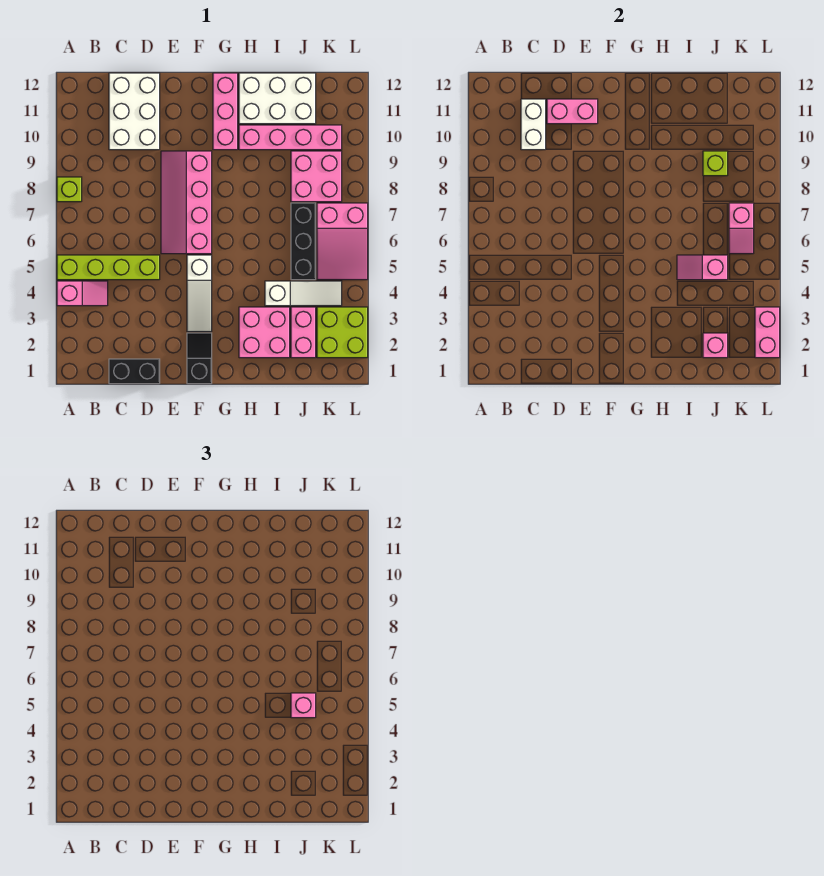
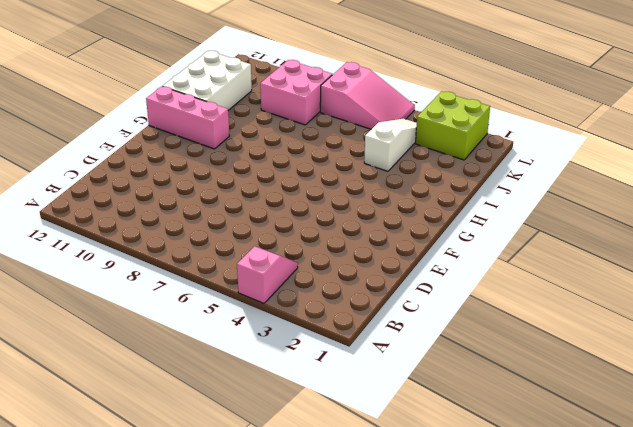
none -> lime 1x4 brick [57,255,160,280]
none -> lime 1x1 brick [57,177,82,202]
none -> black 1x2 brick [109,359,160,384]

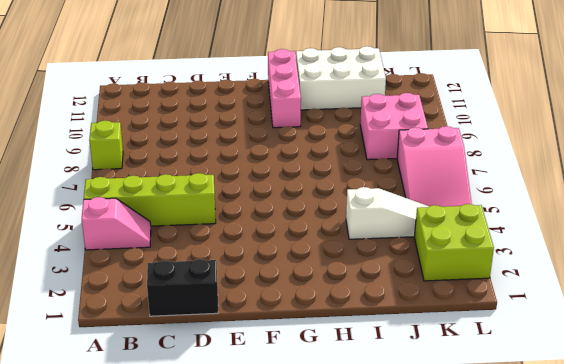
none -> white 2x3 brick [109,73,160,150]
none -> pink 2x4 slope [161,151,212,254]
none -> black 1x2 slope [187,333,212,384]

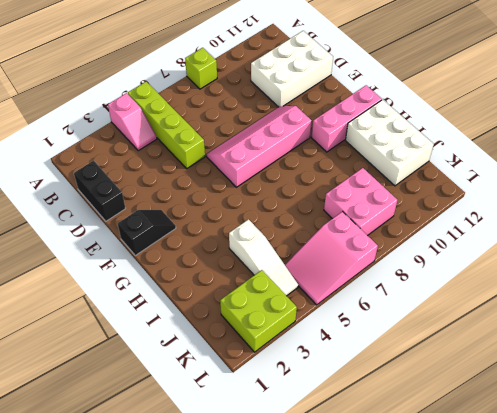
none -> white 1x3 slope [187,255,212,332]
none -> pink 2x2 brick [239,307,290,358]
none -> pink 1x4 brick [239,125,342,150]

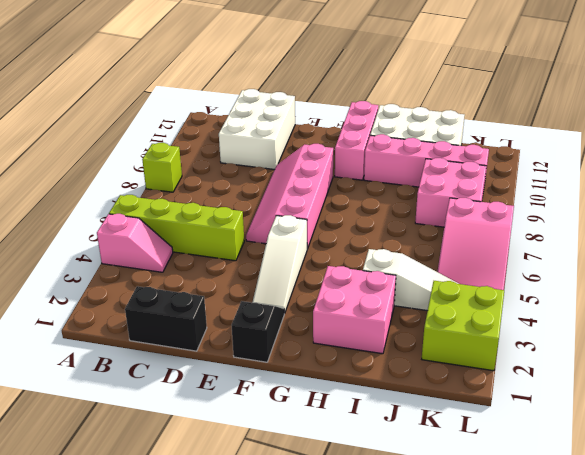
none -> pink 1x2 brick [291,307,316,358]
none -> black 1x3 brick [291,203,316,280]
none -> white 1x2 brick [521,99,546,150]

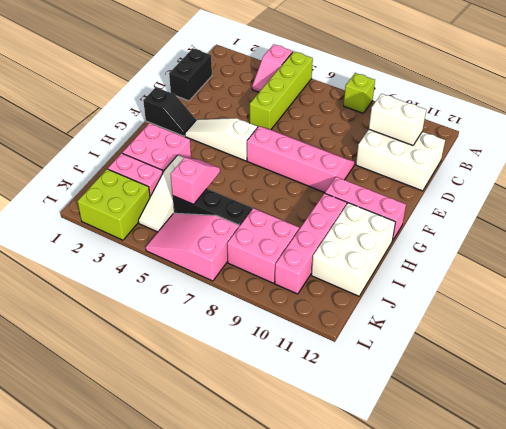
none -> pink 1x2 brick [547,99,598,124]
none -> pink 1x1 brick [703,333,728,358]
none -> lime 1x1 brick [703,151,728,176]

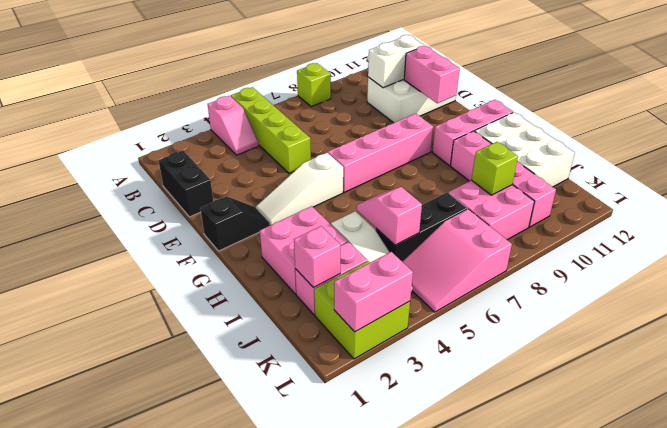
none -> pink 1x2 slope [729,203,754,254]
none -> pink 1x1 brick [291,693,316,718]

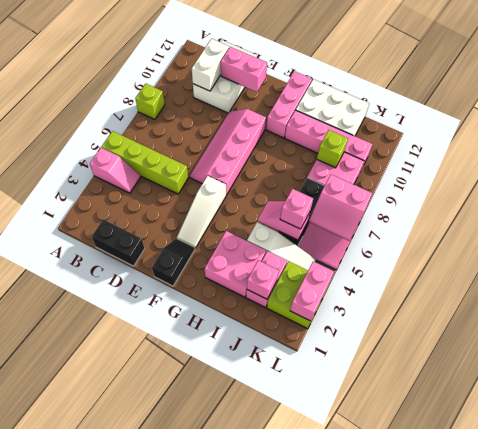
pink 2x2 slope [309,174,372,241] -> pink 1x2 slope [729,203,754,254]

